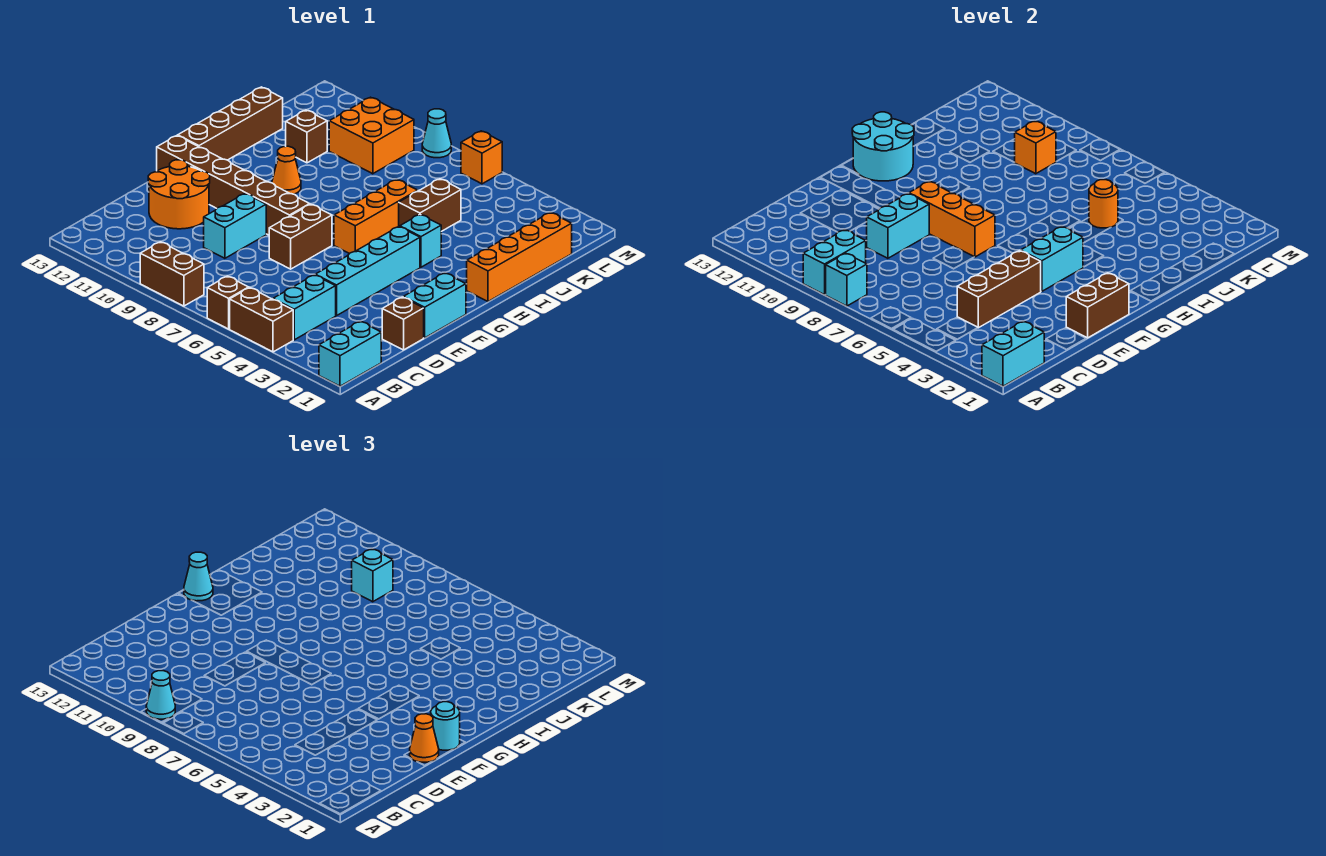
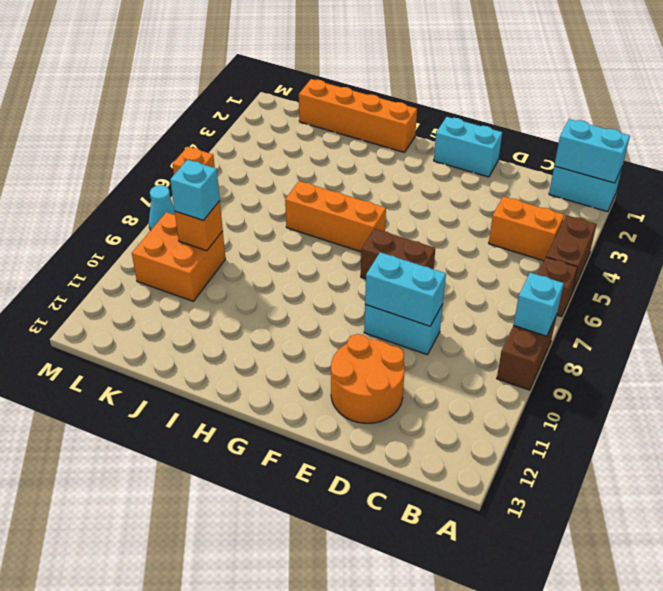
orange 1x2 brick [489,196,564,261] -> cyan 1x2 brick [273,275,336,340]
none -> brown 1x1 brick [382,297,424,350]
none -> cyan 1x4 brick [315,227,420,316]
none -> brown 1x6 brick [157,136,310,235]
none -> brown 1x4 brick [178,87,283,160]

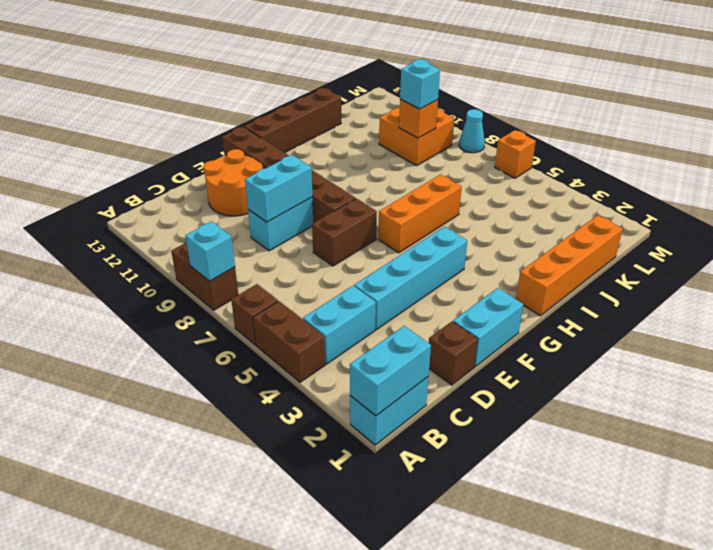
none -> cyan 1x1 brick [400,215,441,267]
none -> orange 1x1 cone [272,146,301,194]
none -> brown 1x2 brick [399,179,461,232]
none -> brown 1x1 brick [286,110,327,163]

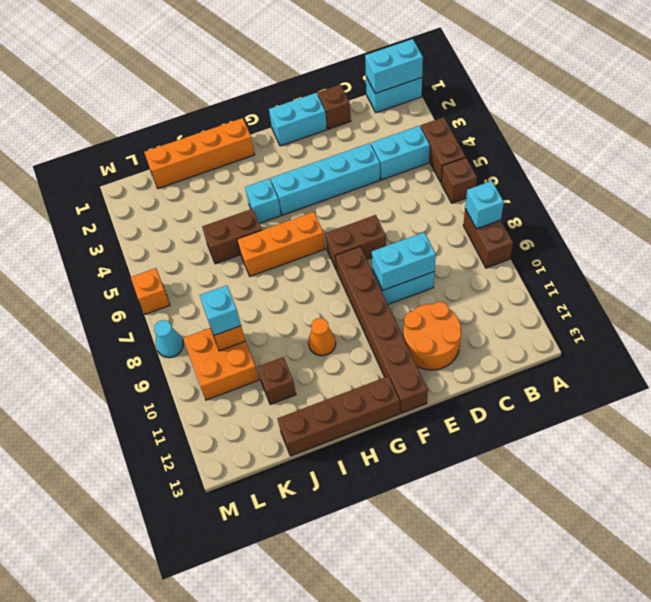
none -> cyan 1x2 brick [803,230,866,295]
none -> brown 1x3 brick [957,251,1041,328]
none -> brown 1x2 brick [1066,273,1129,338]
none -> cyan 1x2 brick [1021,227,1083,291]

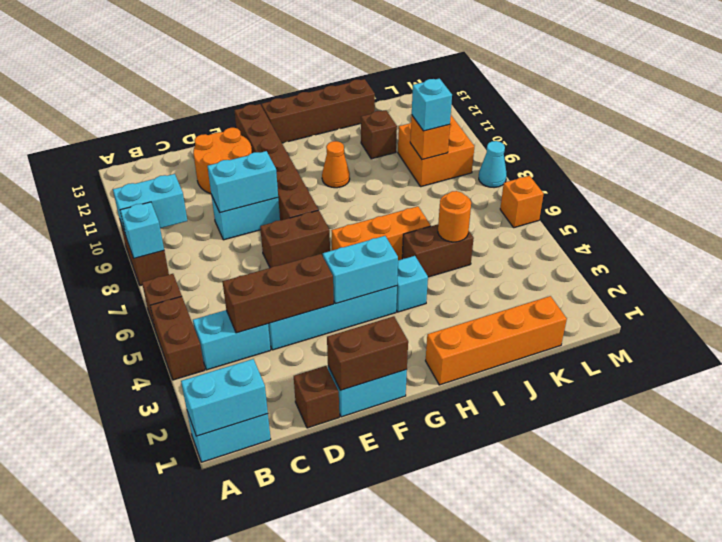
none -> orange 1x3 brick [909,181,995,257]
none -> cyan 2x2 round brick [852,112,914,181]
none -> cyan 1x1 cone [146,671,175,719]
none -> orange 1x1 cone [410,714,439,762]

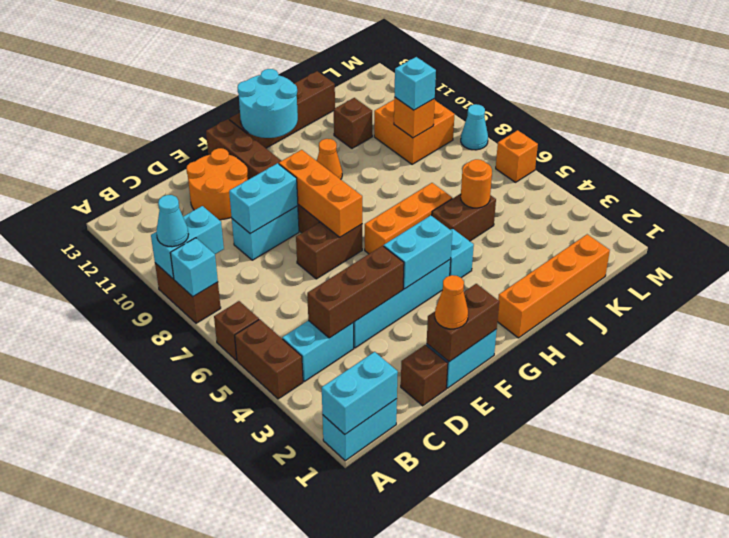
none -> cyan 1x1 round brick [431,702,460,750]
none -> cyan 1x1 cone [184,552,213,601]

